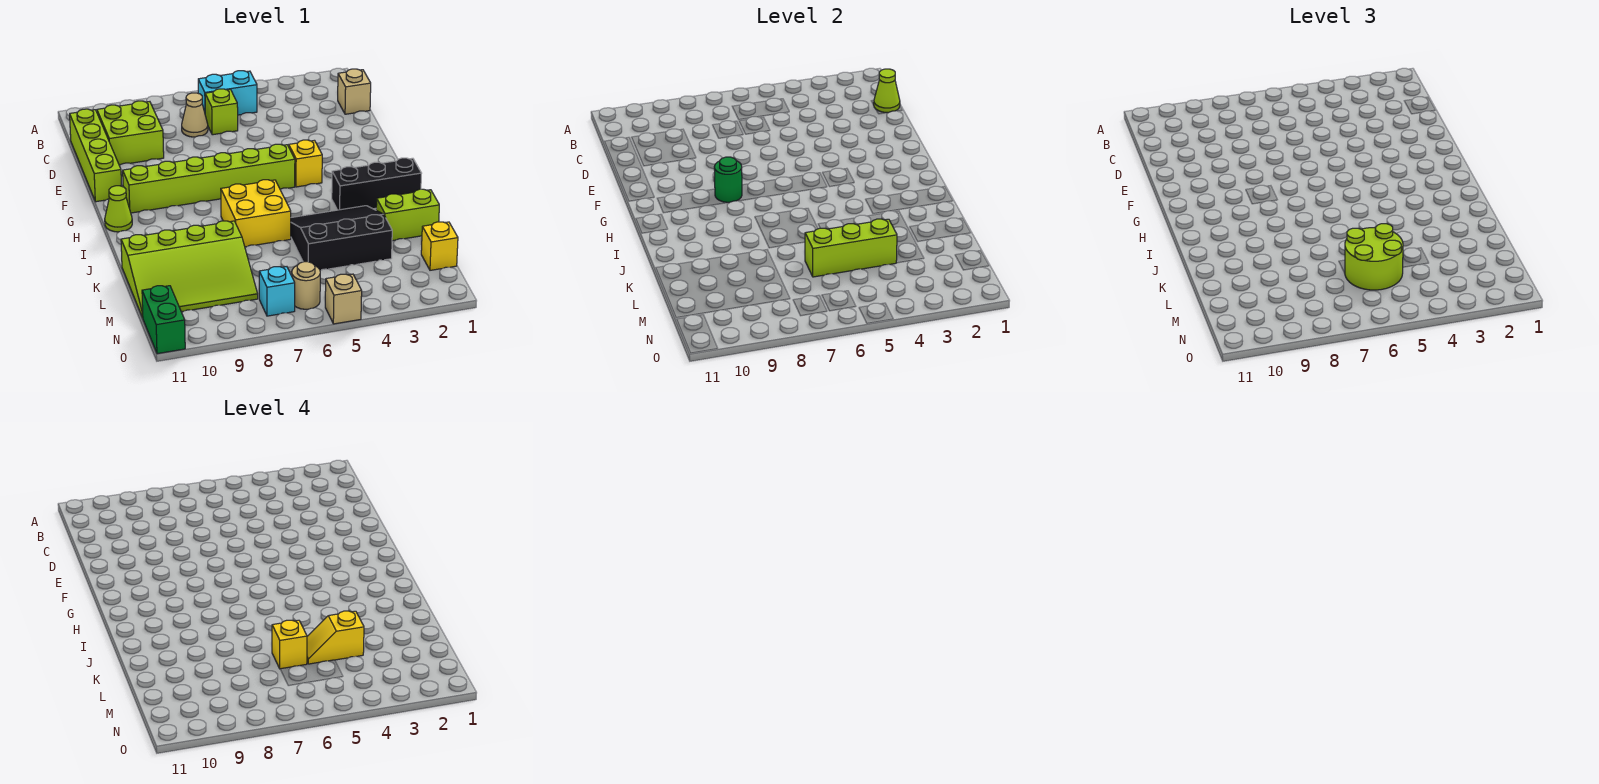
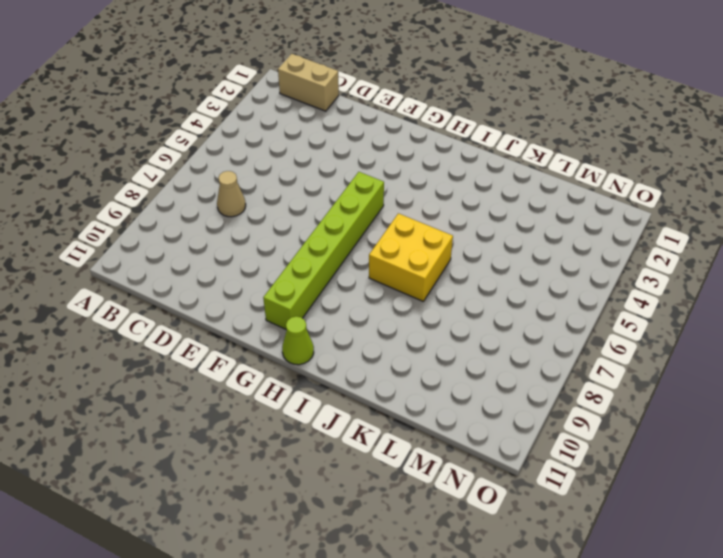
tan 1x2 brick [278,54,339,111] -> tan 1x1 brick [338,69,371,114]
none -> cyan 1x2 brick [198,71,257,115]
none -> lime 1x1 brick [205,89,238,135]
none -> lime 2x2 brick [97,101,164,165]

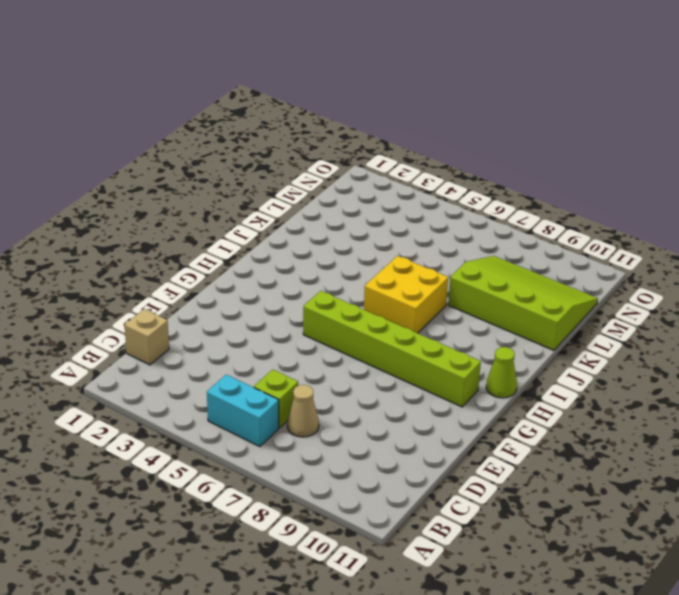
none -> lime 2x2 brick [97,101,164,165]
none -> lime 1x4 brick [70,109,122,202]
none -> yellow 1x1 brick [289,140,322,187]

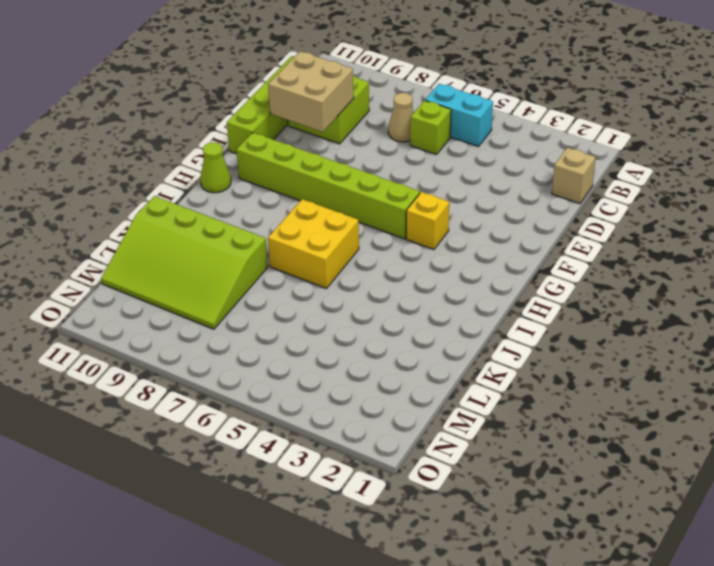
tan 2x2 brick [268,51,354,132] -> none
none -> black 1x3 brick [332,158,422,210]
none -> black 3x3 slope [291,206,392,270]
none -> lime 1x2 brick [376,189,439,241]

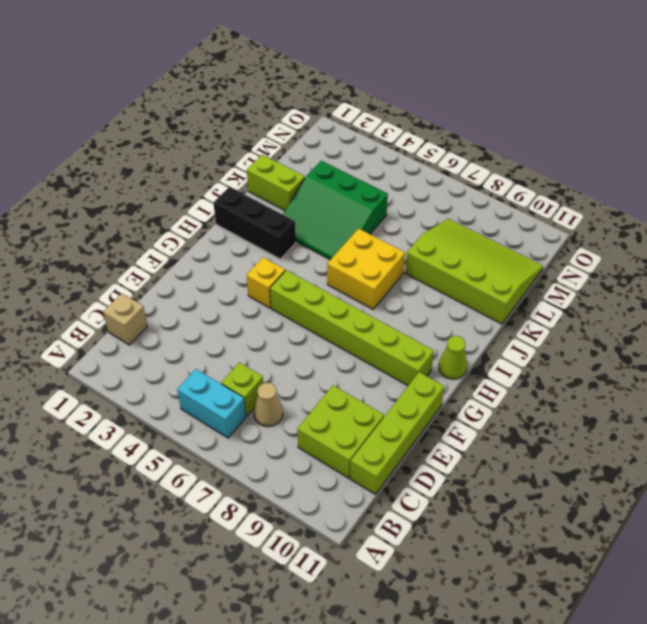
green 3x3 slope [283,161,388,260] -> black 3x3 slope [291,206,392,270]
none -> yellow 1x1 brick [421,222,458,270]
none -> tan 1x1 round brick [292,262,320,309]
none -> cyan 1x1 brick [259,267,295,316]

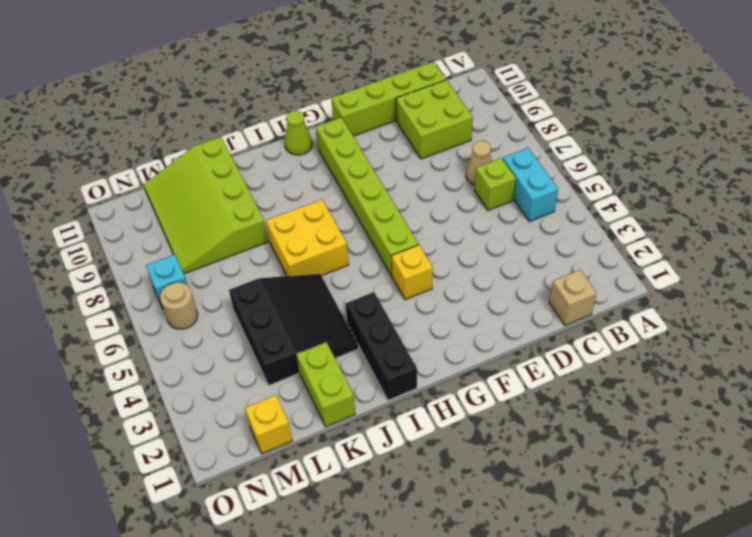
none -> green 1x2 brick [142,286,185,354]
none -> tan 1x1 brick [325,274,362,324]
none -> lime 1x1 cone [874,69,900,113]

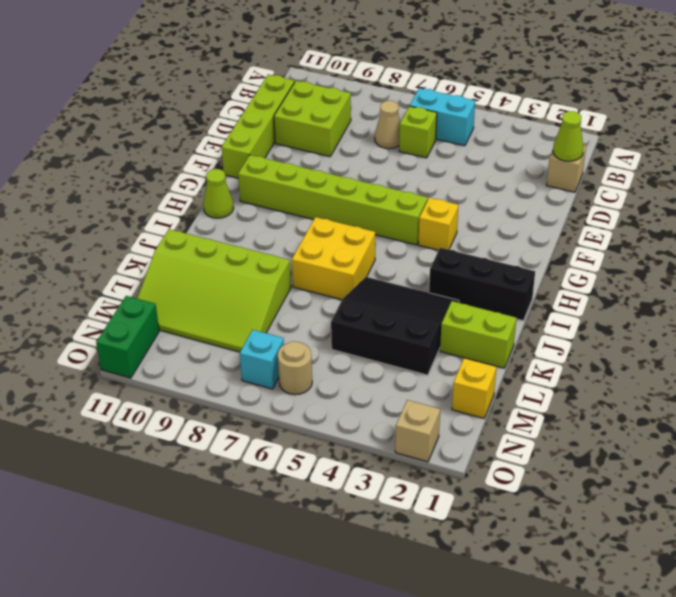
tan 1x1 brick [395,400,440,462] -> tan 1x1 brick moved to [325,274,362,324]
none -> green 1x1 round brick [714,157,742,203]
none -> lime 1x3 brick [805,219,897,277]
none -> lime 2x2 round brick [1345,224,1403,290]

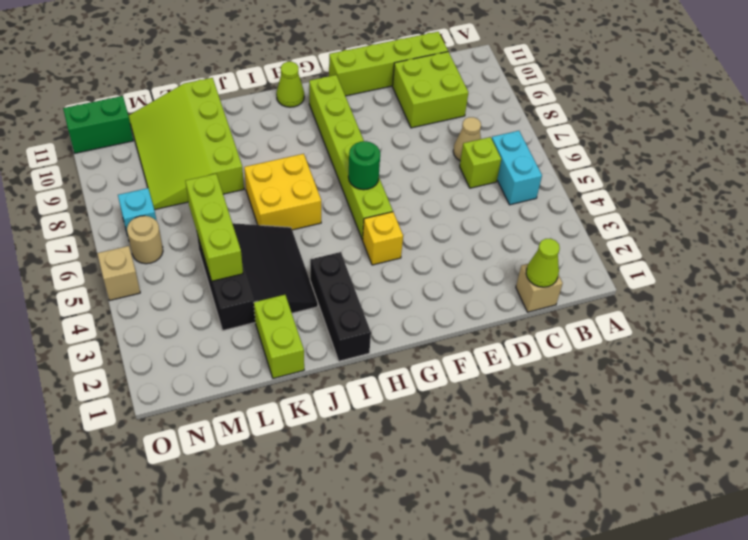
green 1x1 round brick [348,141,380,190] -> green 1x1 round brick moved to [714,157,742,203]
none -> yellow 1x1 brick [421,222,458,270]
none -> lime 2x2 round brick [1345,224,1403,290]
none -> yellow 1x2 slope [307,611,364,664]

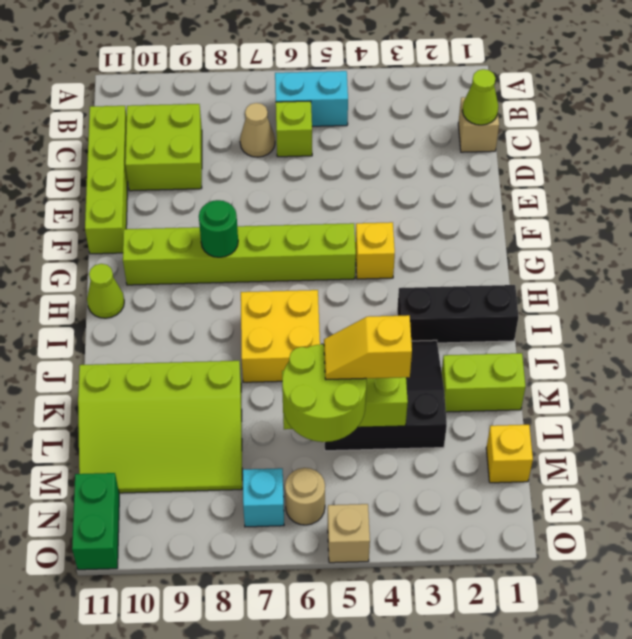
none -> yellow 1x1 brick [272,620,307,669]

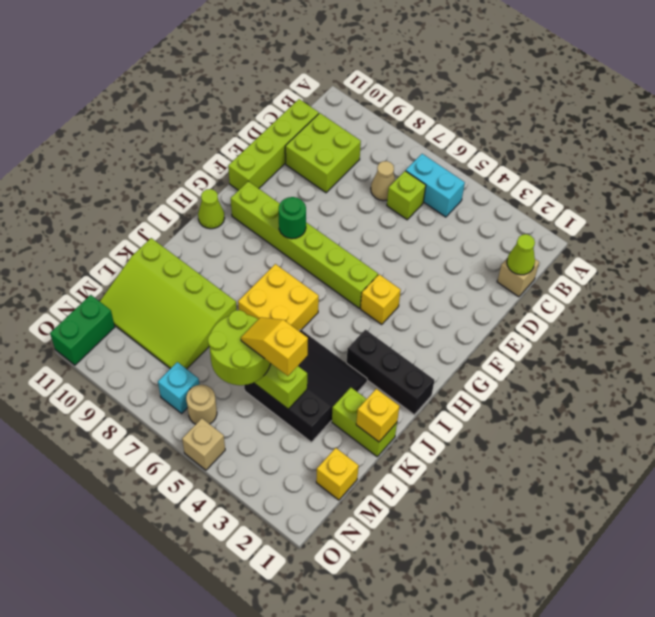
yellow 1x1 brick [356,389,400,442] -> yellow 1x1 brick moved to [272,620,307,669]

